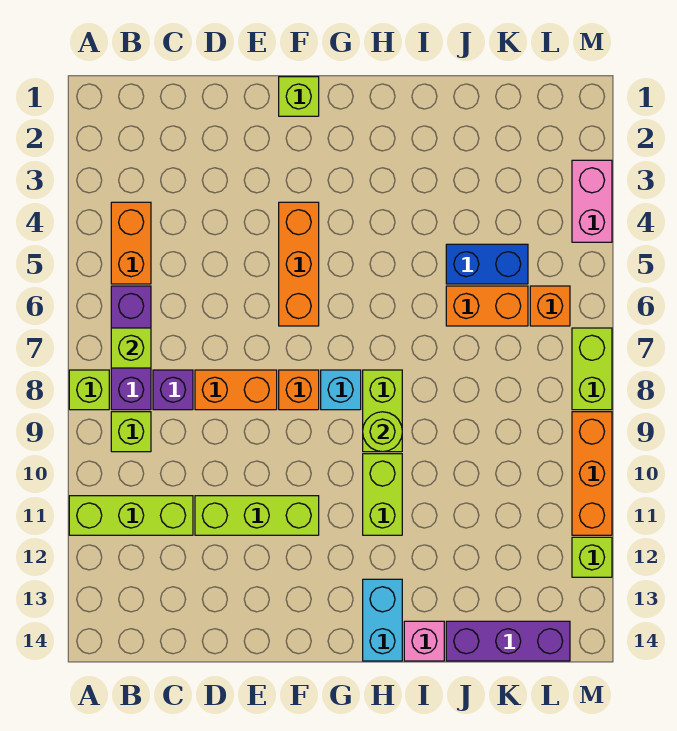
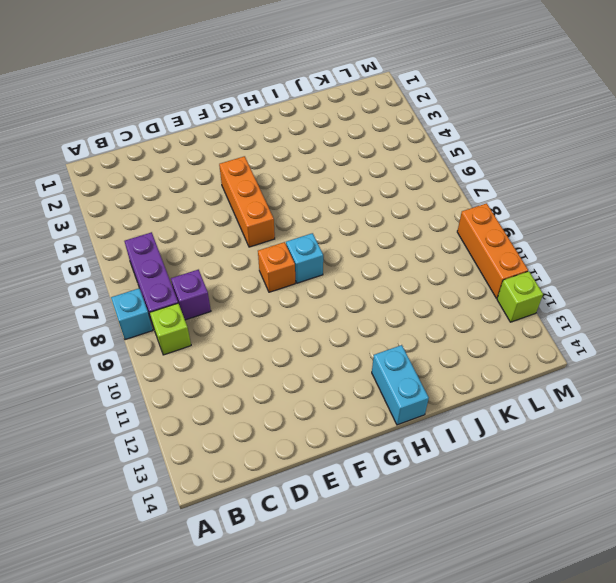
cyan 1x1 brick [111,288,153,340] -> lime 1x1 brick [69,370,109,410]
none -> lime 1x3 brick [69,496,193,535]
none -> orange 1x2 brick [111,202,151,284]
none -> orange 1x2 brick [195,370,277,410]

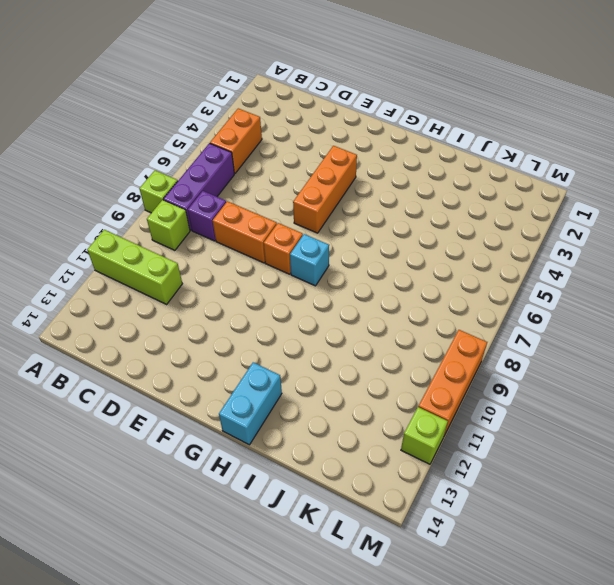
none -> lime 1x3 brick [195,496,319,535]
none -> lime 1x1 brick [279,77,319,116]
none -> lime 1x2 brick [363,370,402,452]

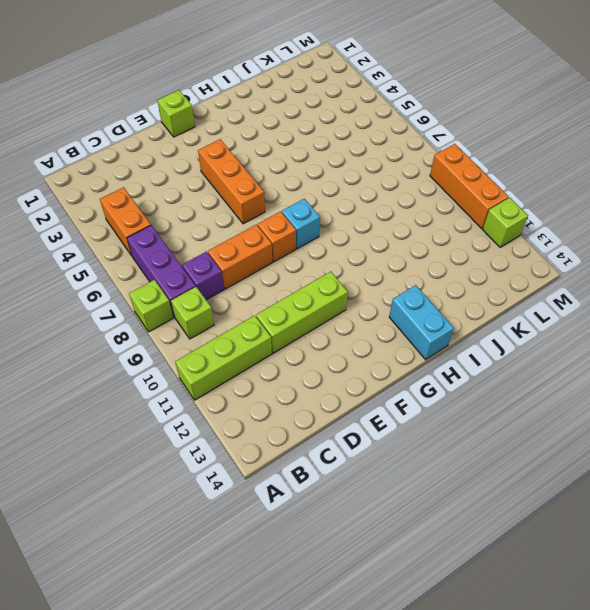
none -> lime 1x2 brick [363,370,402,452]
none -> lime 1x2 brick [363,454,402,535]
none -> pink 1x1 brick [404,621,444,661]

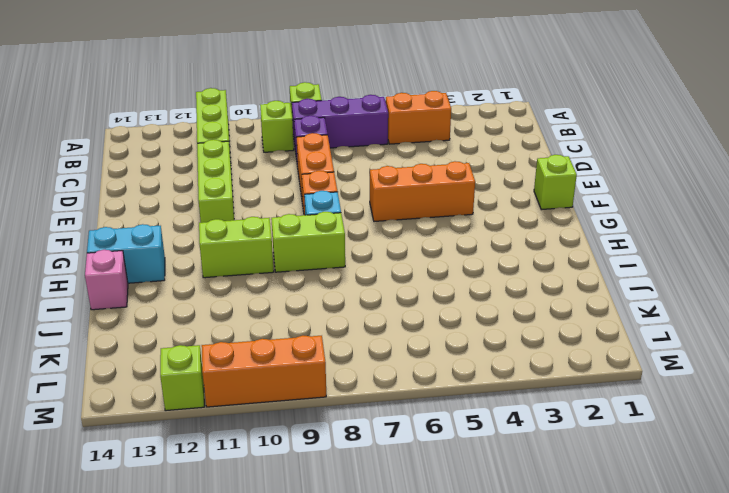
none -> blue 1x2 brick [446,244,528,284]
none -> orange 1x2 brick [446,286,528,326]
none -> purple 1x3 brick [446,621,570,661]

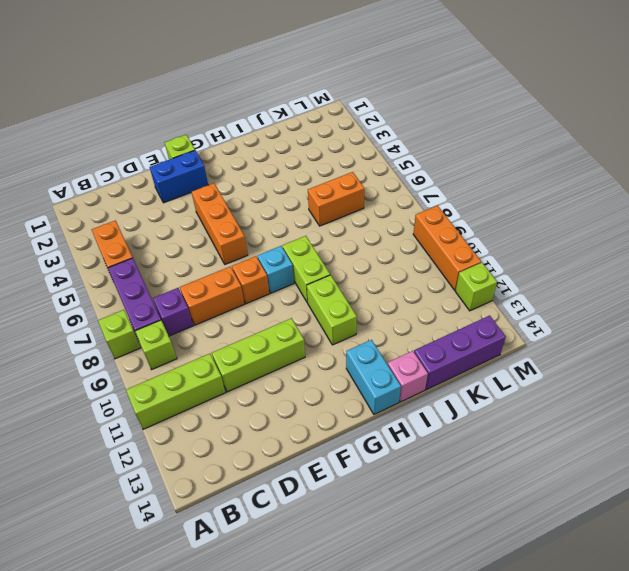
blue 1x2 brick [150,150,208,203] -> blue 1x2 brick moved to [446,244,528,284]
none -> orange 1x1 brick [530,286,570,326]
none -> pink 1x2 brick [572,160,612,242]
none -> lime 1x2 brick [572,328,612,410]

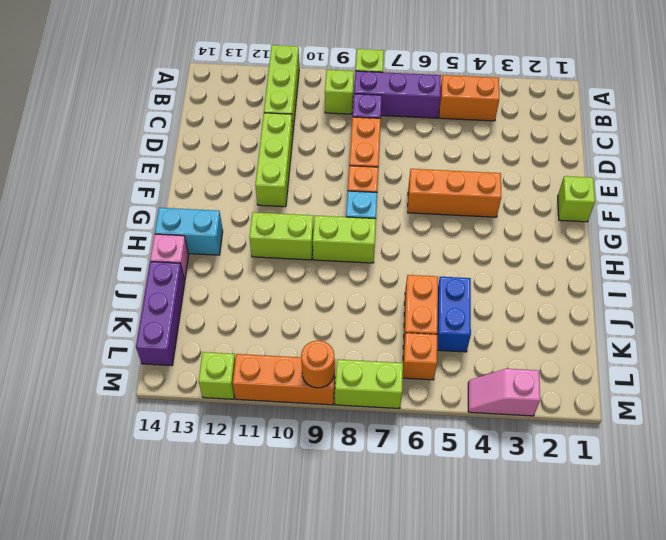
pink 1x2 slope [468,369,540,416] -> pink 1x2 brick [572,160,612,242]
orange 1x1 round brick [301,341,334,388] -> none
none -> lime 1x1 brick [111,328,151,368]
none -> lime 1x1 round brick [363,412,402,452]

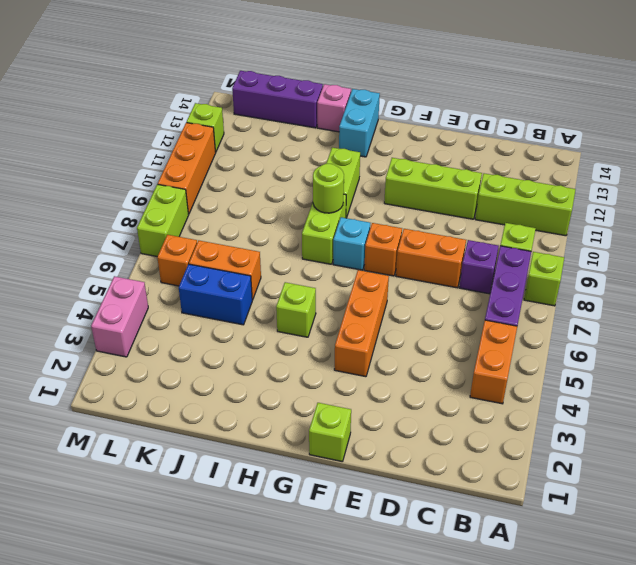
lime 1x1 brick [276,282,316,337] -> lime 1x1 brick moved to [111,328,151,368]

